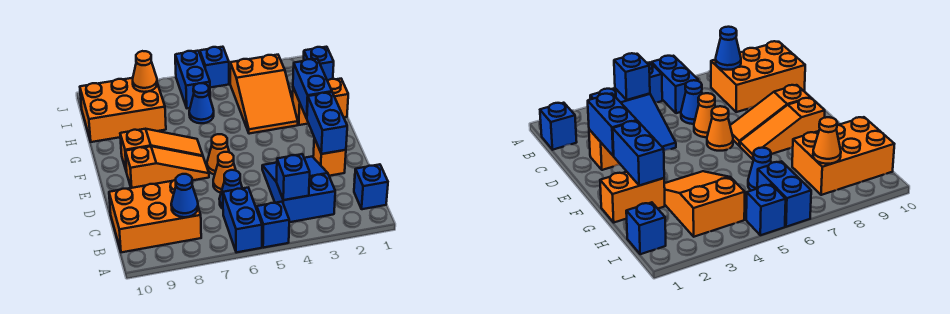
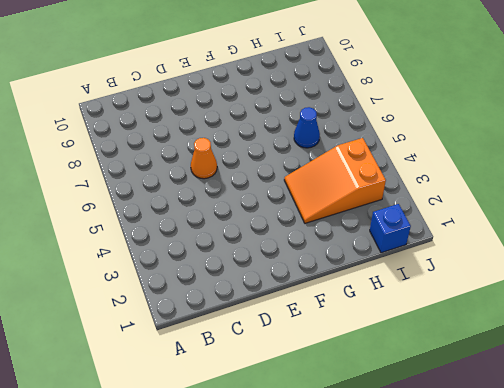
none -> blue 1x1 brick [257,202,289,248]
none -> blue 1x2 brick [223,188,262,253]
none -> blue 1x1 brick [354,164,388,209]

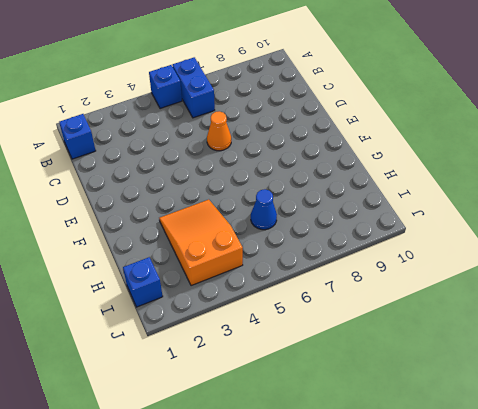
none -> blue 2x3 slope [262,157,335,222]
none -> orange 2x3 brick [109,180,201,252]
none -> blue 1x1 cone [219,170,242,209]

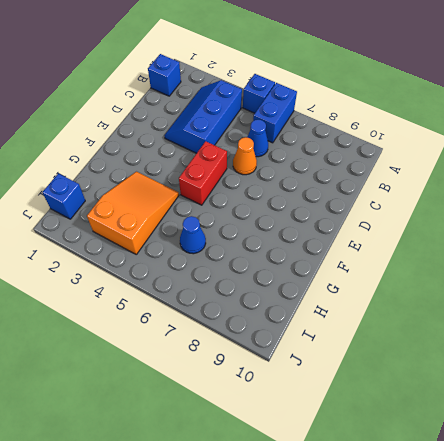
blue 2x3 slope [164,80,242,153] -> blue 2x3 slope turned to [262,157,335,222]
red 1x2 brick [179,141,227,205] -> none
none -> orange 2x3 brick [109,180,201,252]
none -> orange 1x1 brick [313,138,346,176]
none -> orange 1x1 cone [207,134,229,175]

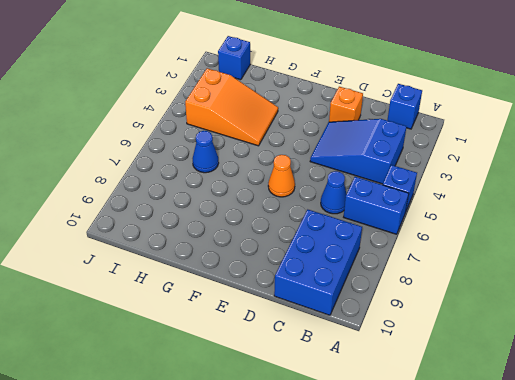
blue 2x3 brick [274,210,362,315] -> orange 2x3 brick [109,180,201,252]
none -> orange 1x1 cone [213,152,236,193]
none -> orange 1x3 slope [125,146,209,188]
none -> orange 1x3 slope [120,129,203,172]

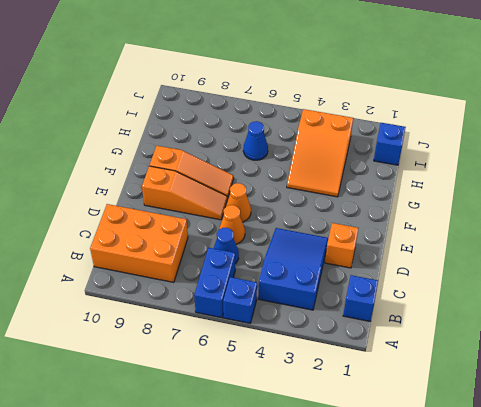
none -> orange 1x2 brick [293,79,348,125]
none -> orange 2x3 brick [80,78,166,142]
none -> blue 1x2 brick [175,51,210,108]

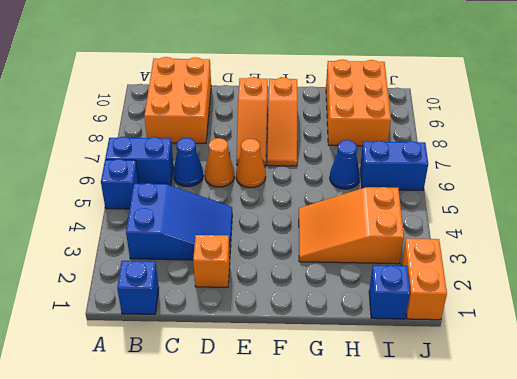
orange 1x2 brick [401,238,447,320] -> orange 1x2 brick moved to [293,79,348,125]
none -> blue 1x1 brick [200,47,229,88]
none -> blue 1x1 brick [276,154,310,200]
none -> blue 1x1 cone [171,174,198,217]

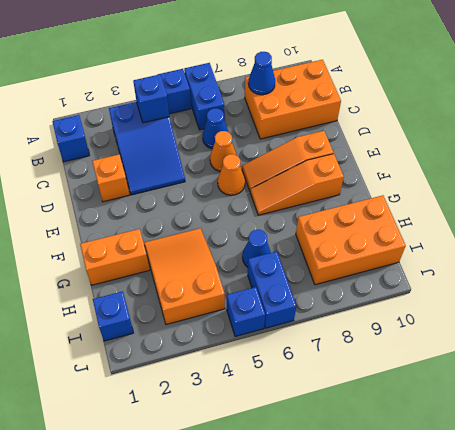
none -> blue 1x2 brick [307,92,347,154]
none -> blue 1x2 brick [293,59,332,118]
none -> orange 1x1 cone [133,51,157,92]

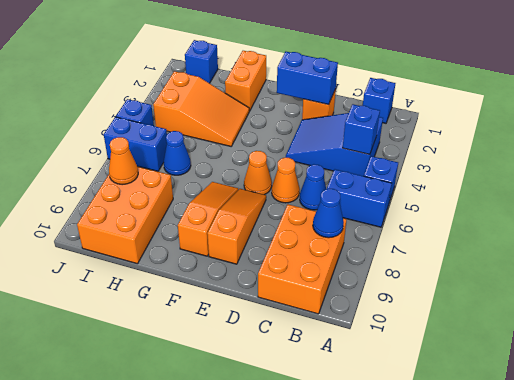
none -> blue 1x2 brick [293,59,332,118]

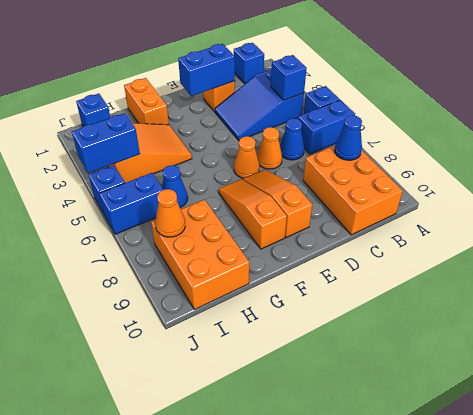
blue 1x2 brick [72,113,140,173] -> blue 1x2 brick moved to [293,59,332,118]

